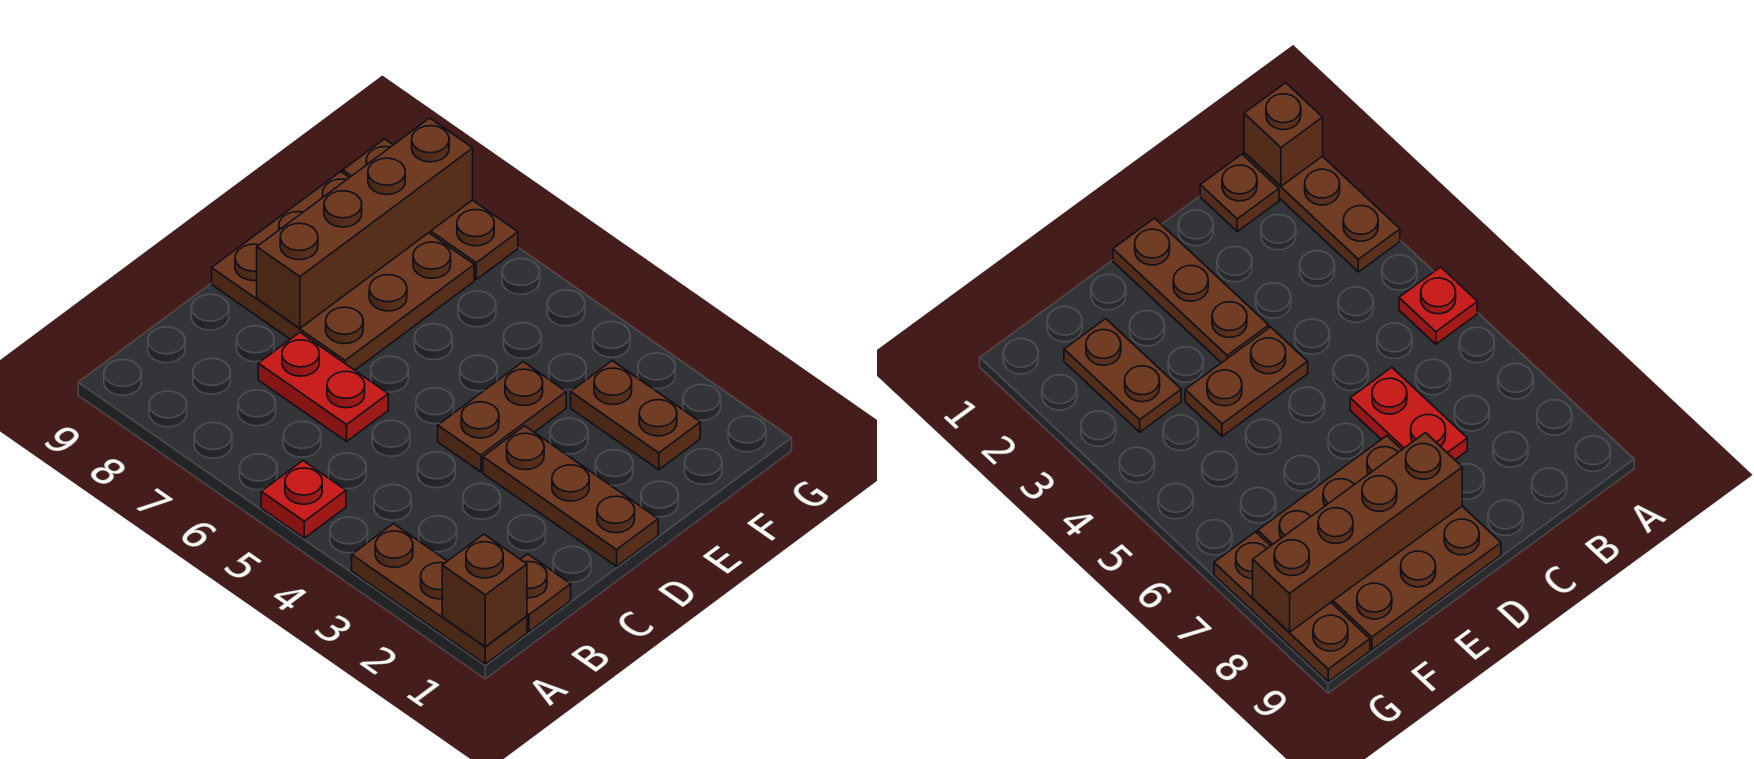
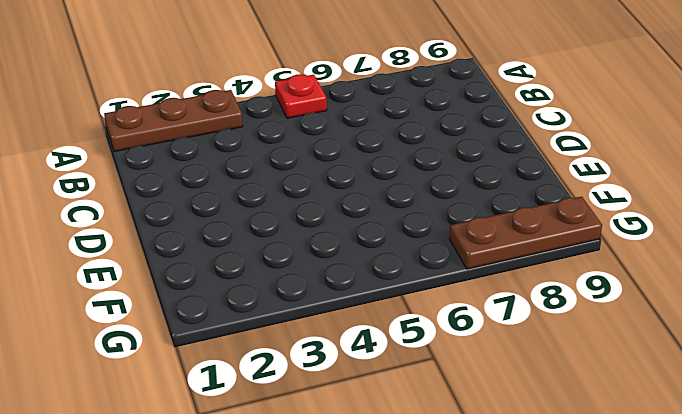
none -> brown 1x1 plate [521,554,571,631]
none -> red 1x2 plate [258,333,388,441]

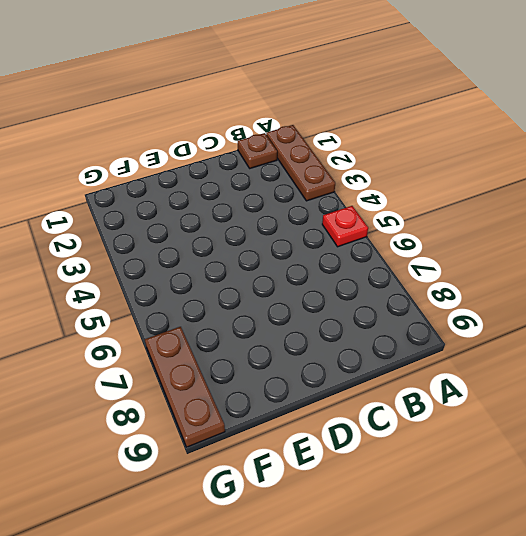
none -> red 1x2 plate [258,333,388,441]
none -> brown 1x3 plate [483,426,658,566]

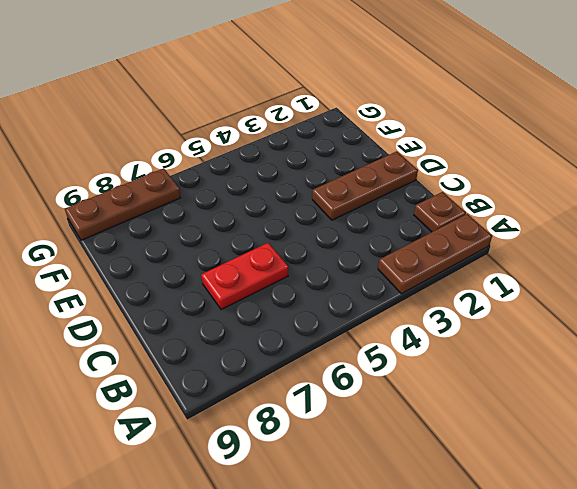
none -> red 1x1 plate [261,461,346,538]
none -> brown 1x2 plate [438,362,566,472]

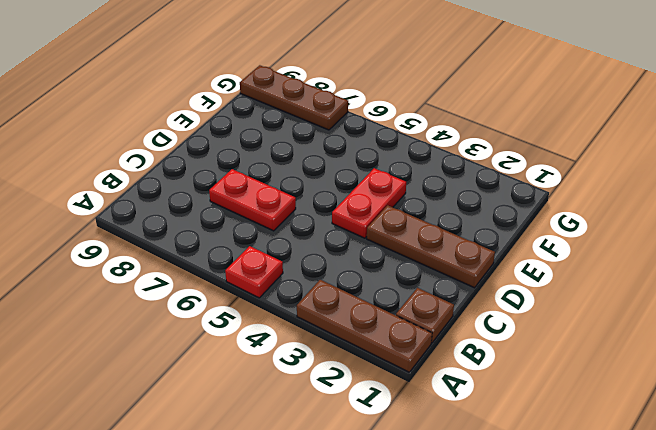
red 1x2 plate [332,168,406,238] -> brown 1x2 plate [438,362,566,472]
none -> brown 3x3 plate [212,172,474,370]
none -> brown 1x2 plate [571,361,700,470]

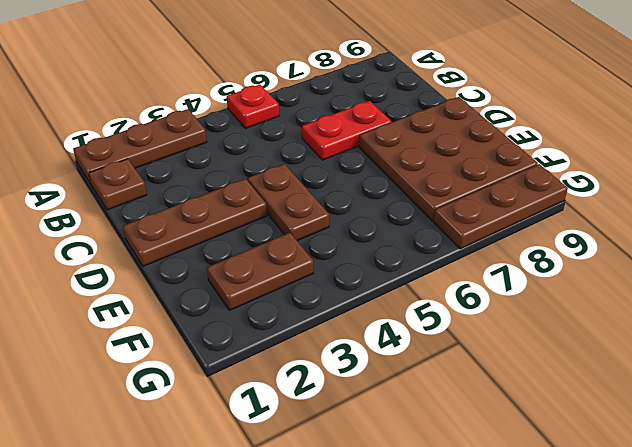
none -> brown 1x1 brick [442,534,527,647]
none -> brown 1x4 brick [257,118,473,328]

